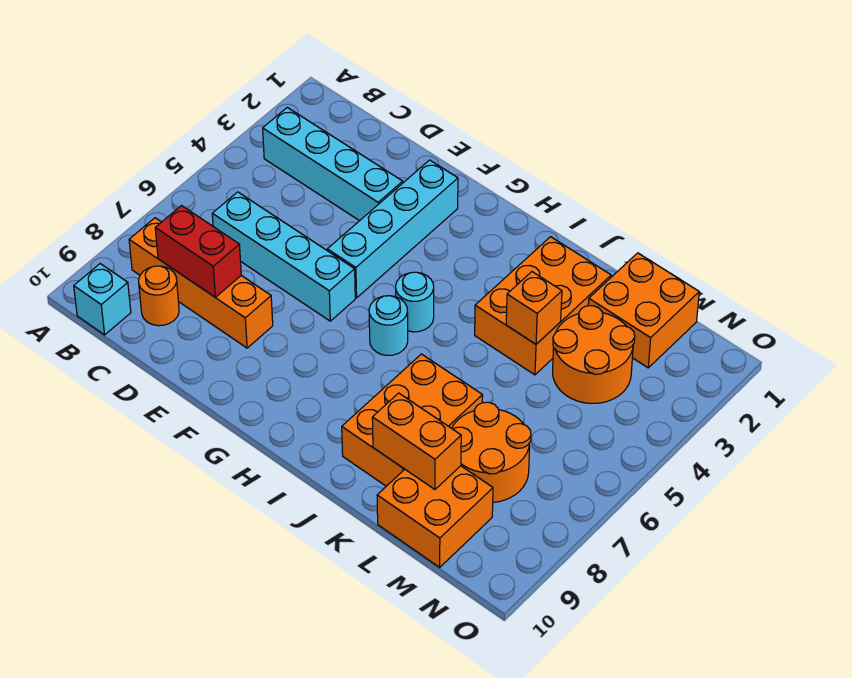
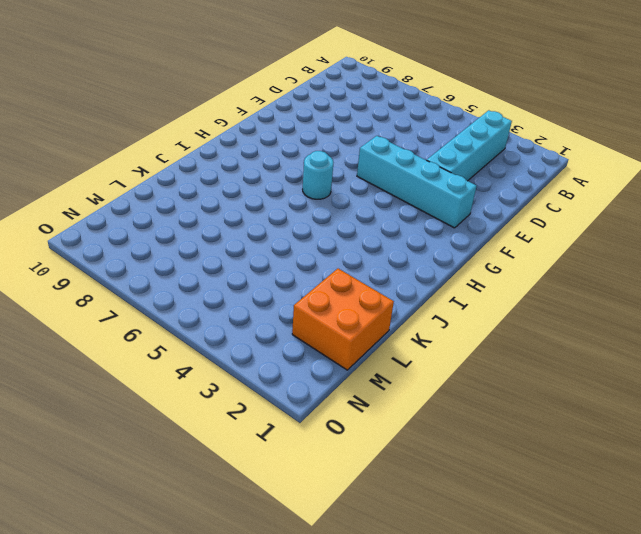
none -> orange 1x4 brick [129,218,273,348]
none -> cyan 1x1 brick [74,264,131,335]
none -> cyan 1x4 brick [212,192,355,321]

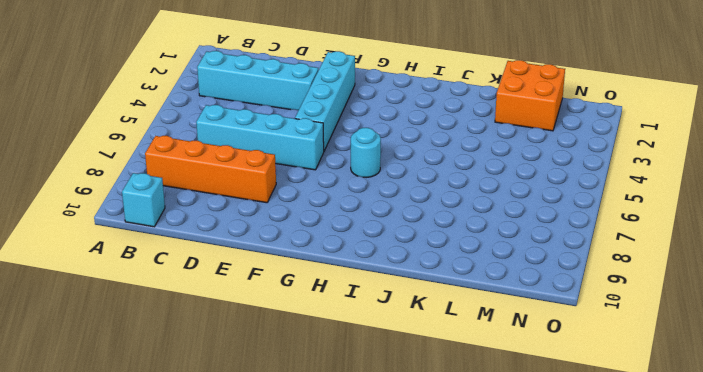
none -> orange 1x1 round brick [139,266,179,326]
none -> cyan 1x1 round brick [396,272,434,332]
none -> orange 2x3 brick [475,237,611,375]

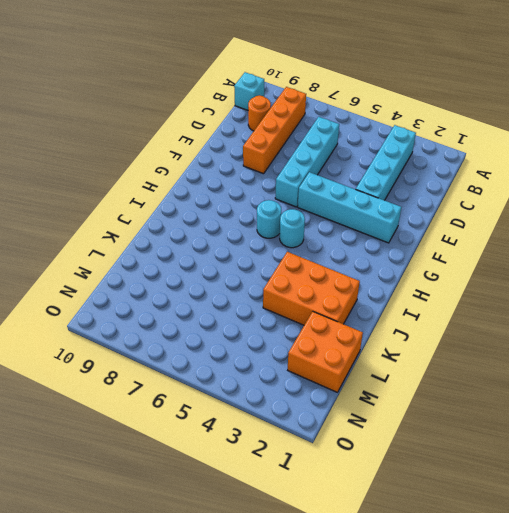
none -> orange 2x3 brick [342,354,483,486]
none -> orange 2x2 round brick [553,306,635,403]
none -> orange 2x2 round brick [452,402,531,502]

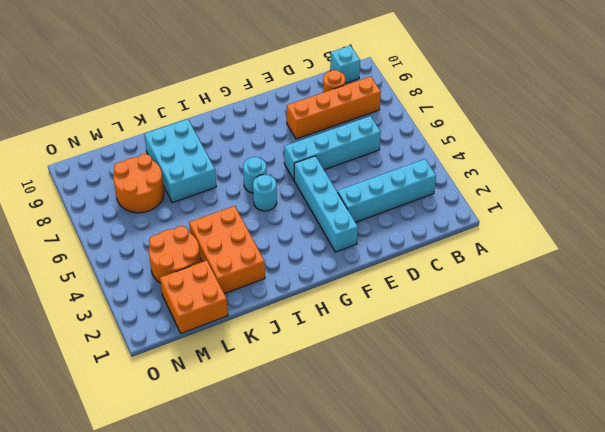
cyan 2x3 brick [144,119,216,203] -> orange 2x3 brick [342,354,483,486]
none -> orange 2x2 brick [377,466,493,567]
none -> red 1x2 brick [155,206,241,297]
none -> orange 1x1 brick [506,272,562,344]

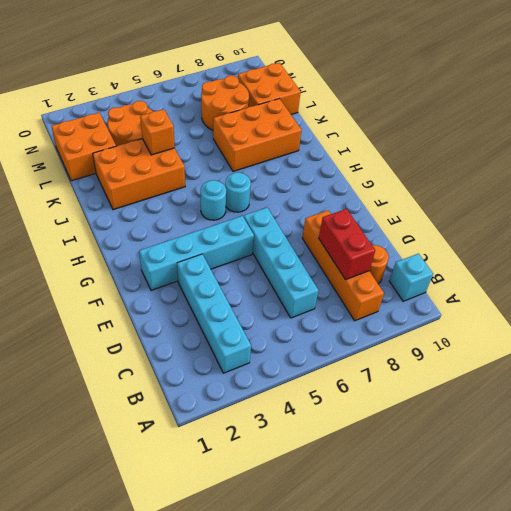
none -> orange 1x2 brick [372,393,461,489]

